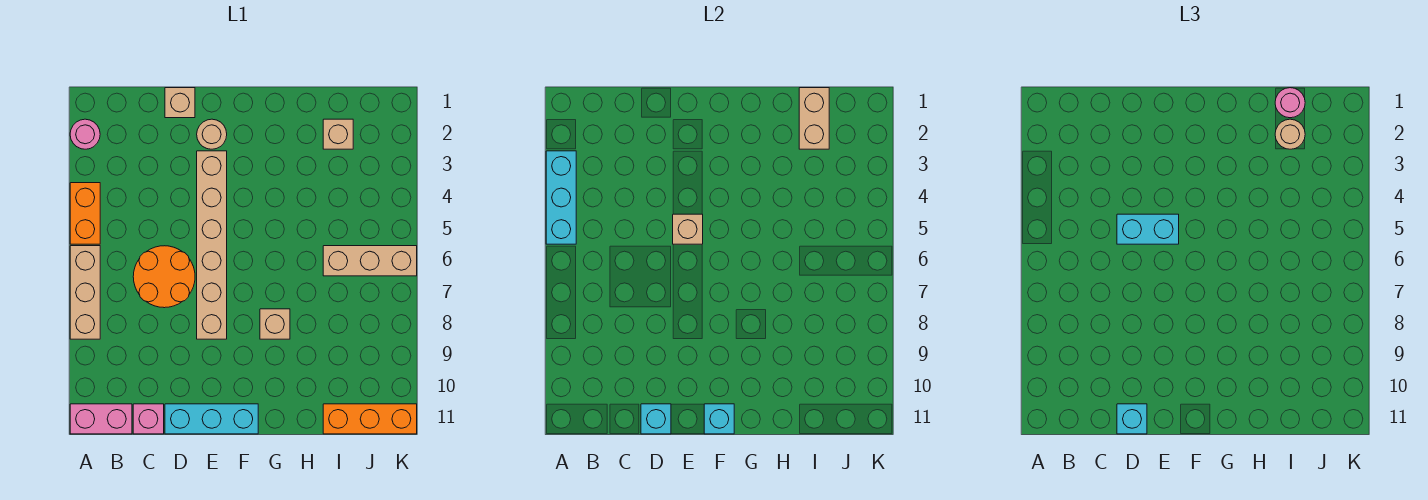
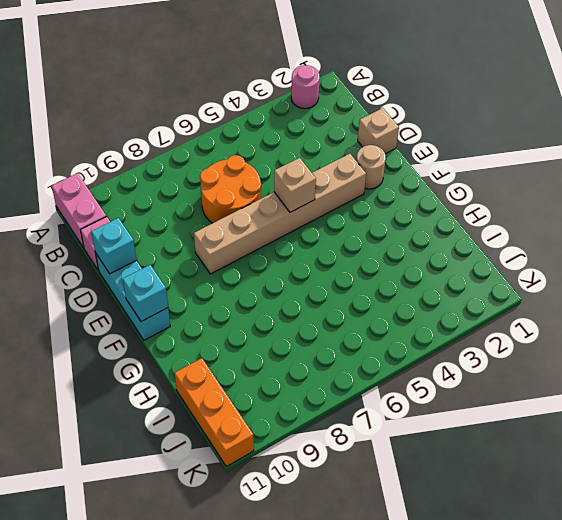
none -> orange 1x2 brick [70,183,100,244]
none -> tan 1x3 brick [70,246,100,339]
none -> tan 1x1 brick [260,309,290,339]

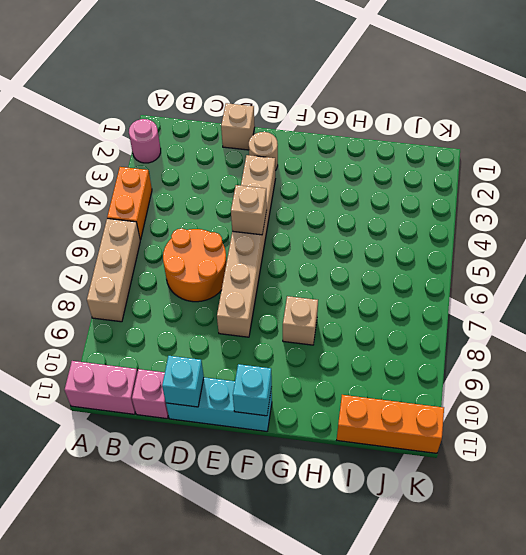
none -> tan 1x1 brick [323,119,353,149]
none -> tan 1x3 brick [323,246,417,276]
none -> cyan 1x3 brick [546,151,576,244]

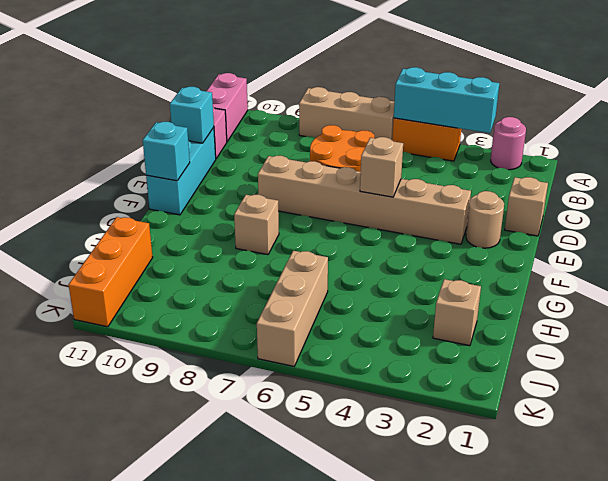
none -> tan 1x2 brick [799,88,829,149]
none -> cyan 1x2 brick [1117,214,1179,244]
none -> cyan 1x1 brick [1117,404,1147,434]

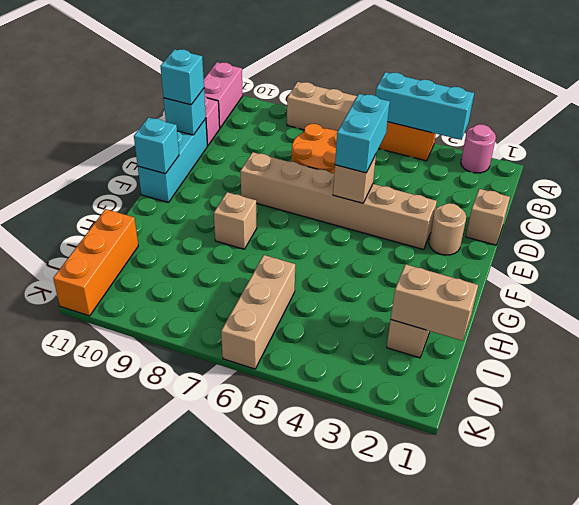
none -> pink 1x1 round brick [1275,88,1305,118]
none -> tan 1x1 round brick [1275,119,1305,149]

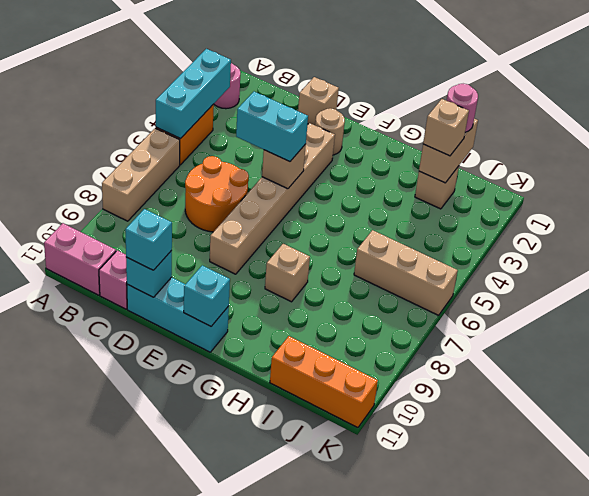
tan 1x1 brick [423,99,469,156] -> tan 1x1 round brick [1275,119,1305,149]

